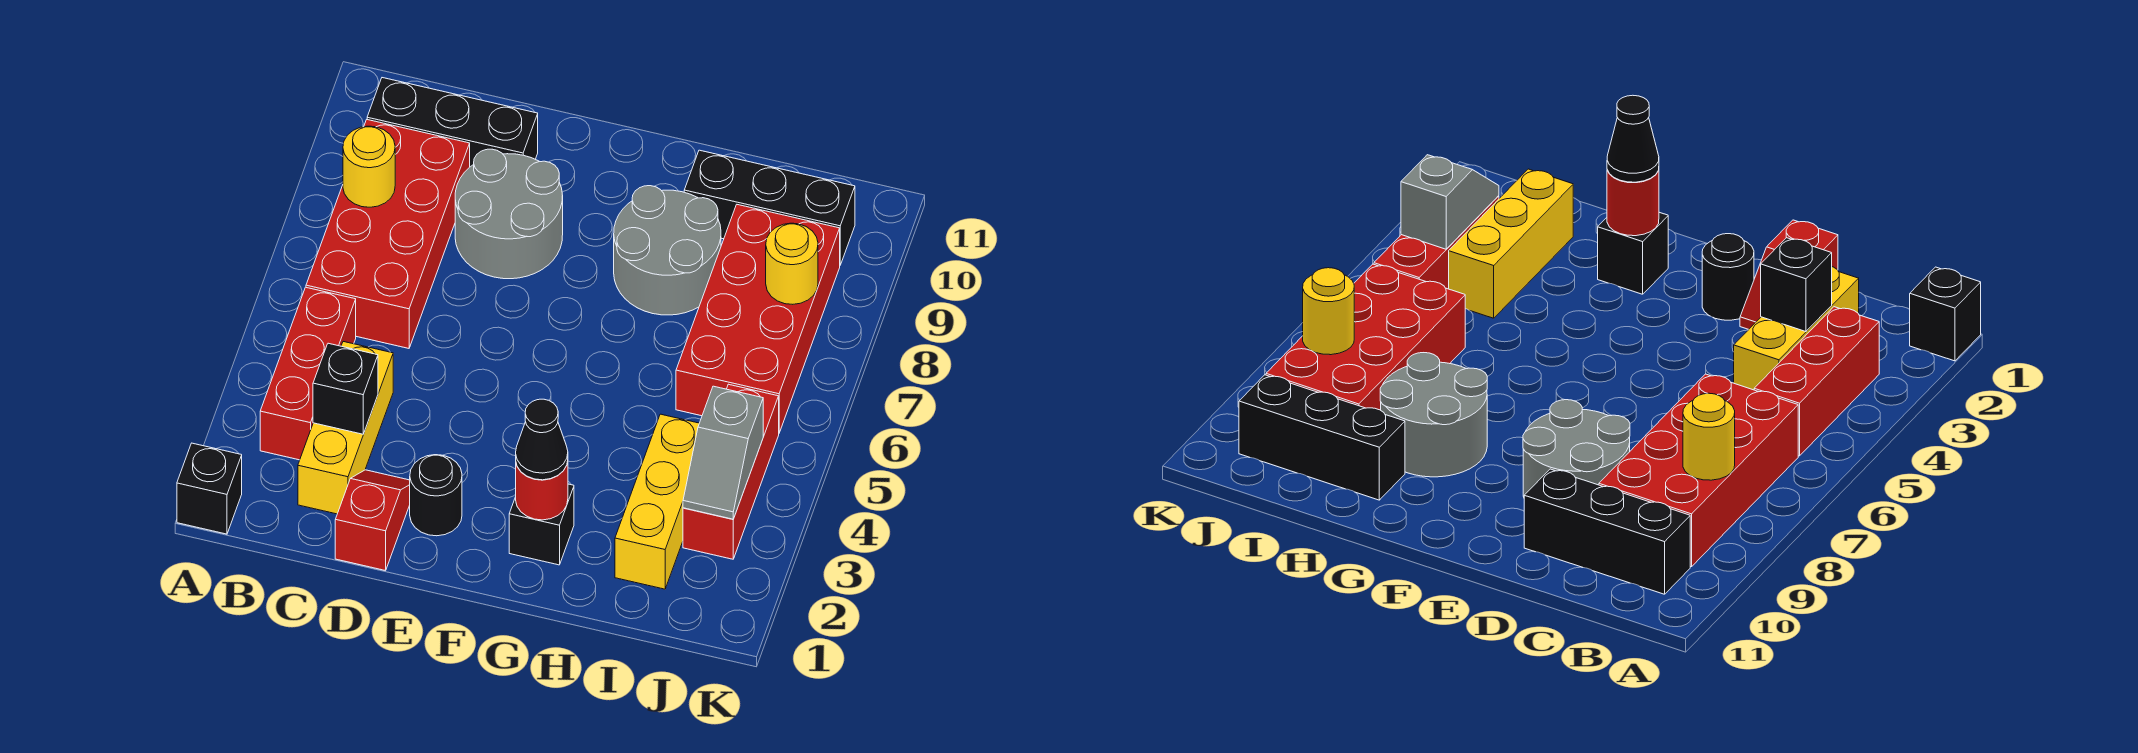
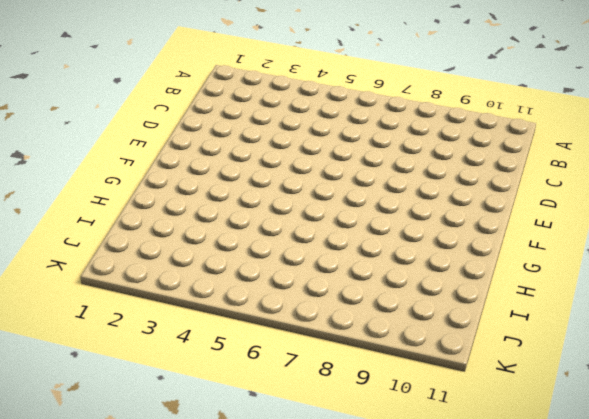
none -> black 1x1 brick [177,443,242,534]
none -> red 1x3 brick [260,287,356,460]
none -> red 2x4 brick [306,120,470,348]

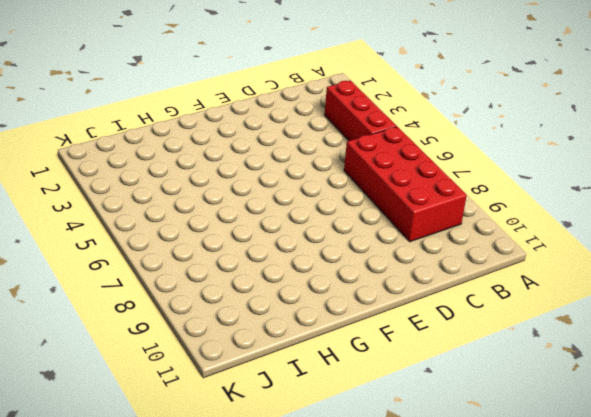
none -> black 1x1 brick [177,443,242,534]
none -> black 1x3 brick [367,78,538,167]
none -> yellow 1x3 brick [298,342,393,514]

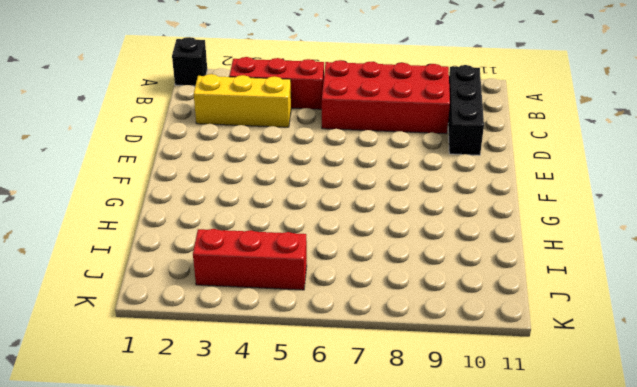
none -> red 1x2 slope [335,470,410,571]
none -> grey 2x2 round brick [455,149,563,279]
none -> black 1x1 round brick [410,455,462,536]

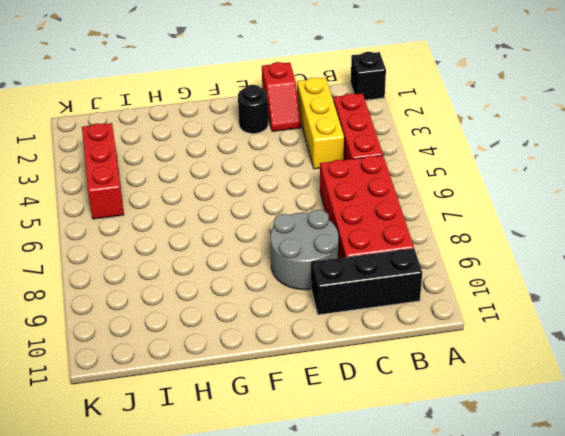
none -> black 1x1 brick [509,484,574,565]
none -> grey 2x2 round brick [614,186,721,315]
none -> black 1x3 brick [684,150,855,265]

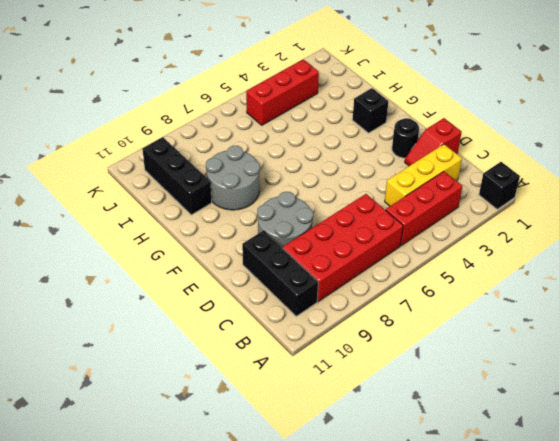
none -> yellow 1x3 brick [615,414,699,589]
none -> red 2x4 brick [676,205,840,433]
none -> yellow 1x1 round brick [343,126,395,207]

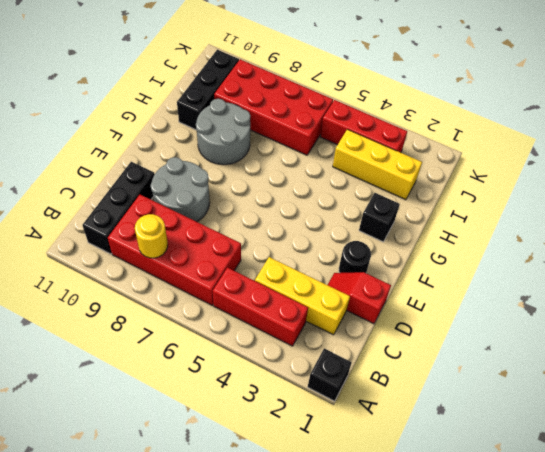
none -> black 1x1 brick [313,343,378,434]
none -> red 1x1 round brick [516,461,568,520]
none -> grey 1x2 slope [683,386,763,519]

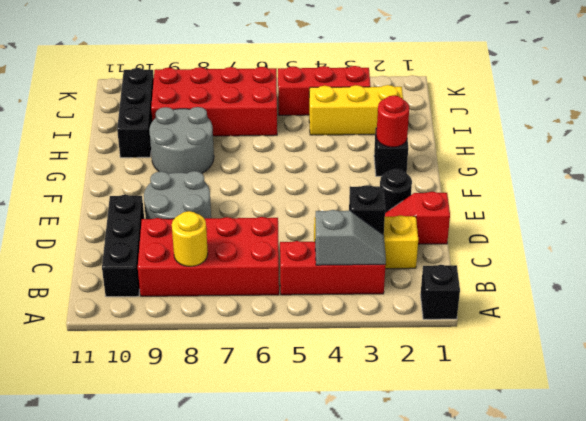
grey 1x2 slope [315,210,386,265] -> grey 1x2 slope moved to [683,386,763,519]
none -> yellow 1x1 round brick [766,223,818,304]
none -> black 1x1 cone [516,399,568,480]

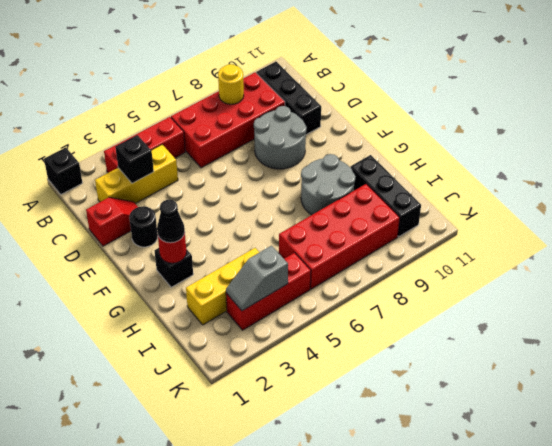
none -> yellow 1x1 round brick [766,223,818,304]

